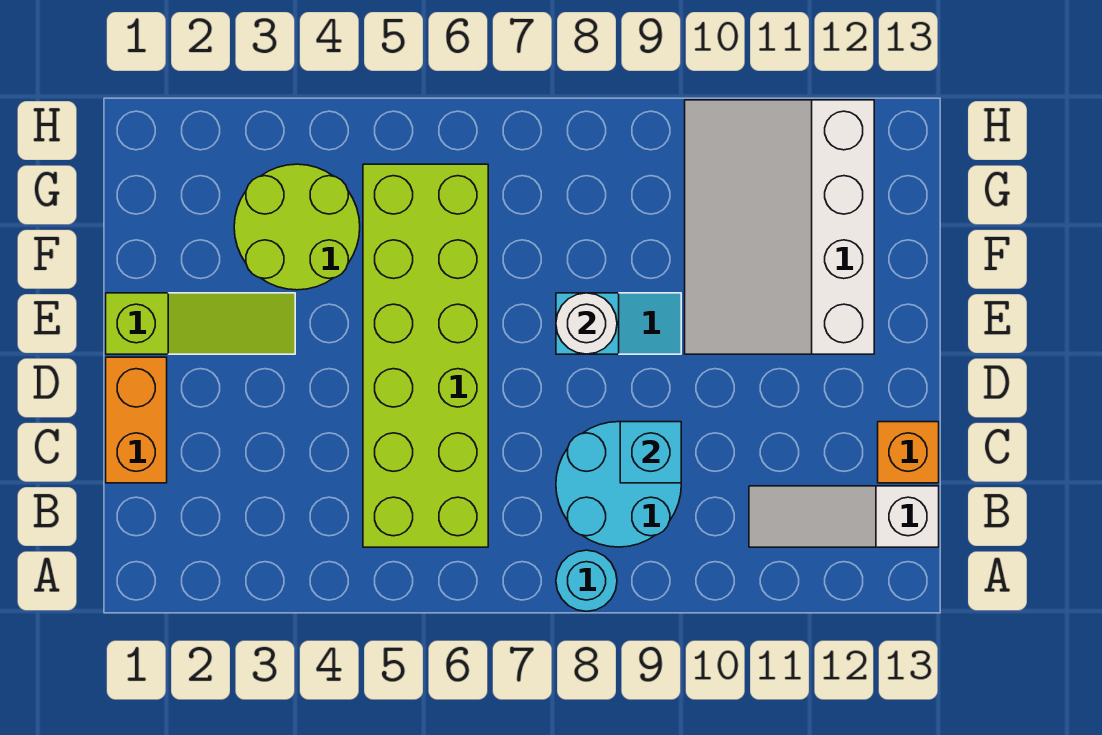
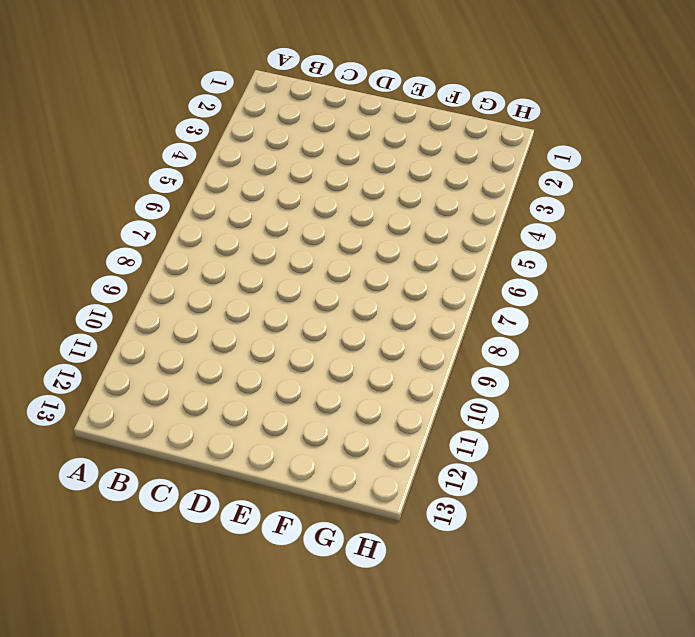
none -> cyan 1x1 round brick [556,550,617,611]
none -> lime 2x6 brick [363,164,488,547]
none -> cyan 2x2 round brick [556,422,681,547]

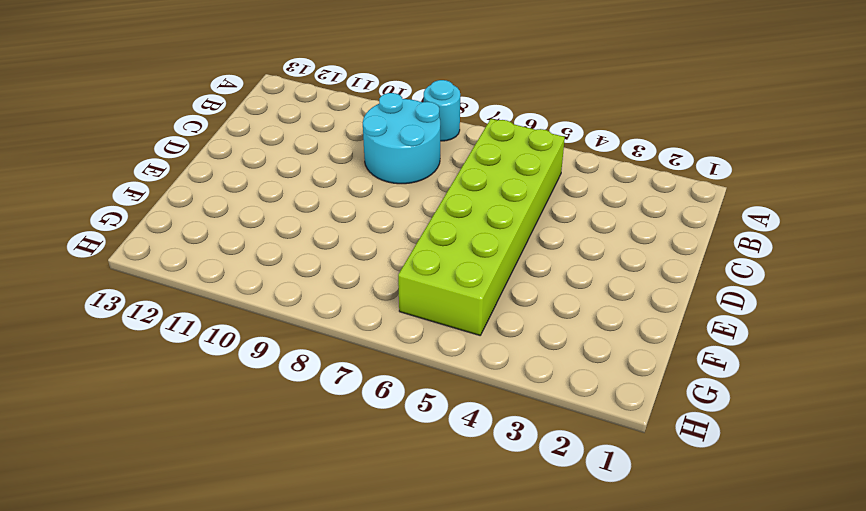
none -> white 1x3 slope [749,486,939,547]
none -> orange 1x2 brick [106,357,167,483]
none -> orange 1x1 brick [878,422,939,483]

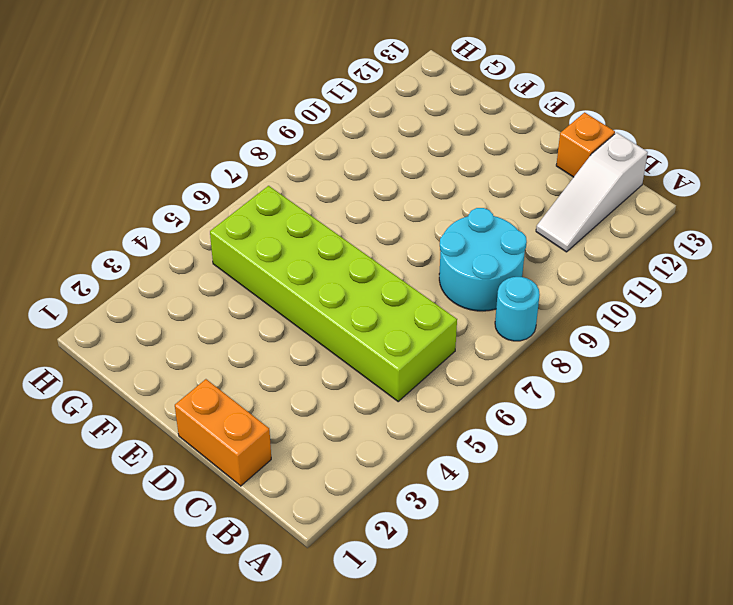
none -> lime 1x3 slope [106,293,295,354]
none -> cyan 1x2 slope [556,293,681,354]
none -> white 3x4 slope [685,100,874,354]

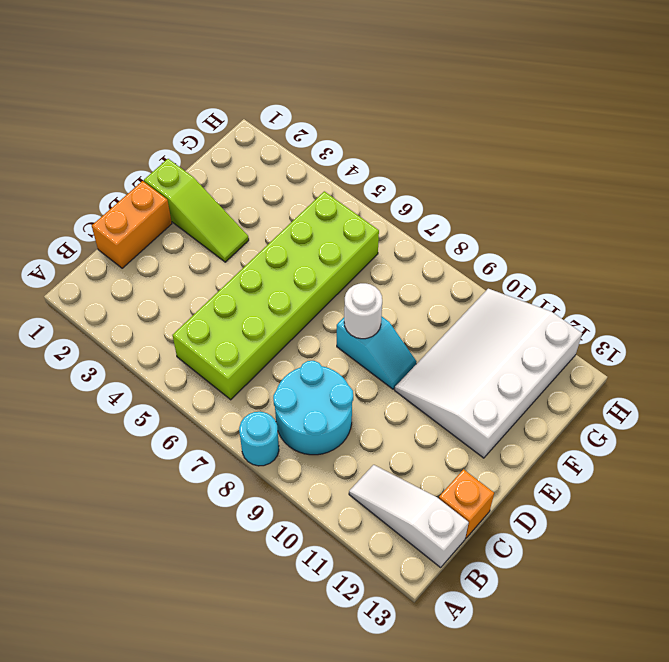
none -> lime 2x2 round brick [234,164,360,290]
none -> cyan 1x1 brick [620,422,681,483]

